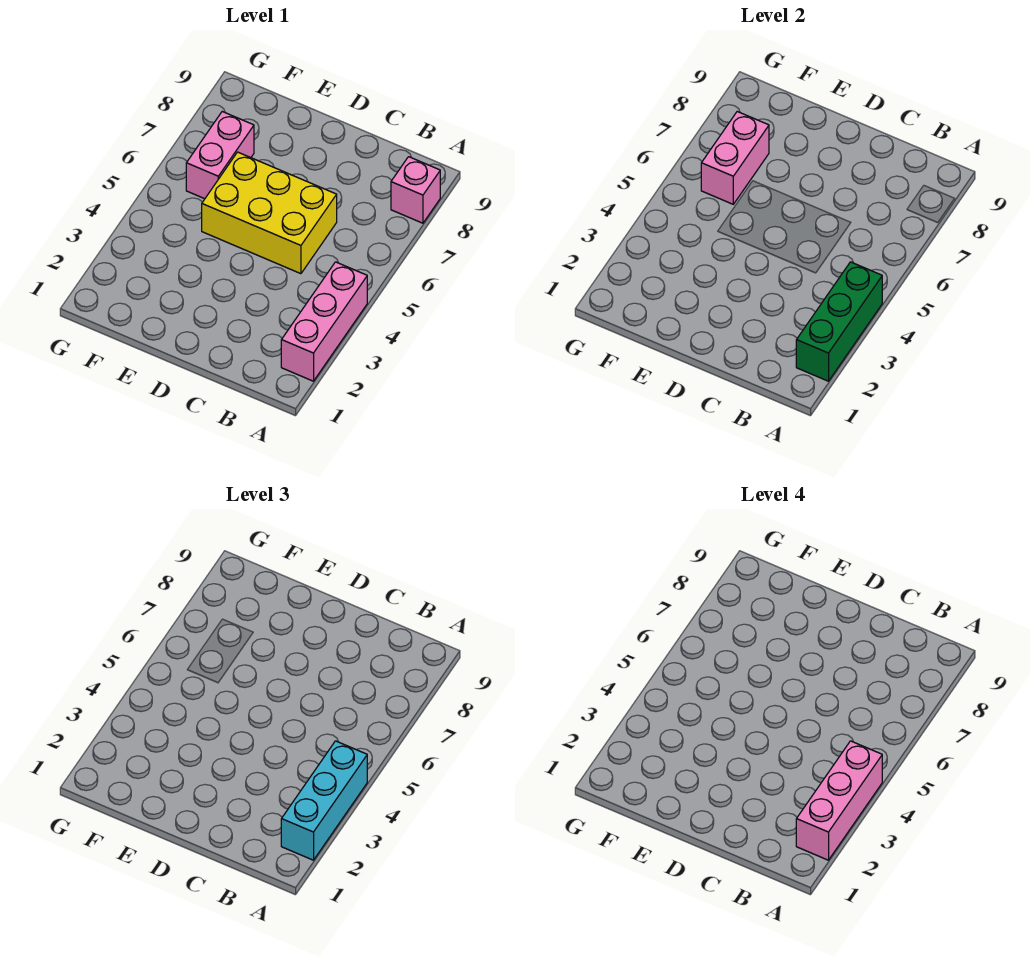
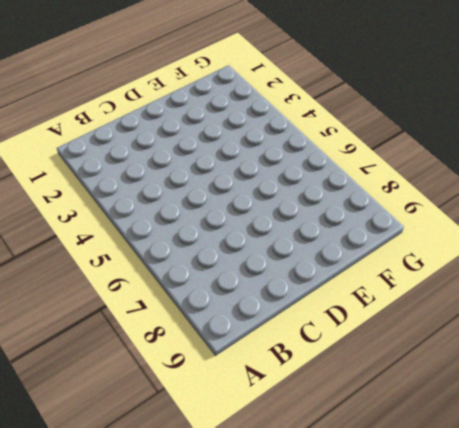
none -> pink 1x3 brick [281,262,367,381]
none -> pink 1x1 brick [391,157,440,223]

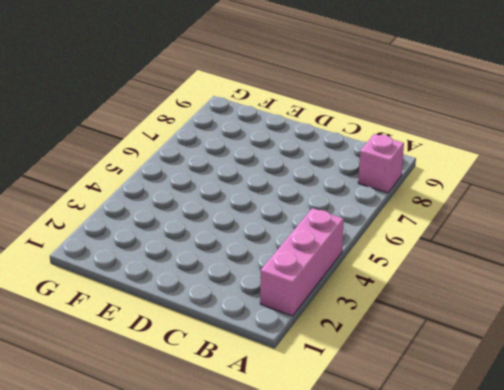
none -> yellow 2x3 brick [202,152,337,274]
none -> pink 1x2 brick [186,112,254,199]

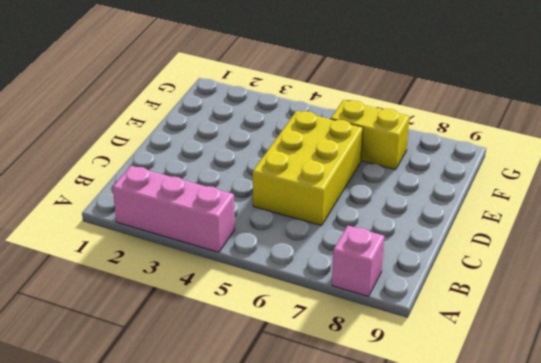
yellow 1x2 brick [331,100,410,170] -> pink 1x2 brick [186,112,254,199]
none -> green 1x3 brick [796,262,882,381]
none -> pink 1x2 brick [701,112,769,204]

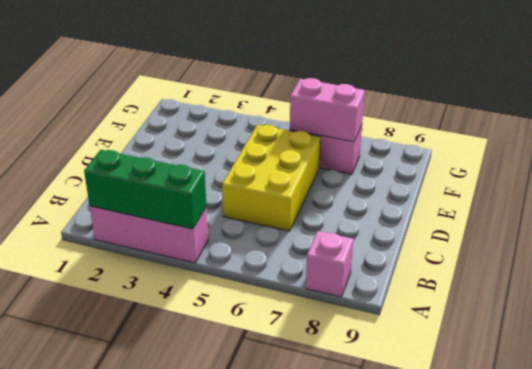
none -> cyan 1x3 brick [281,741,367,860]
none -> pink 1x3 brick [796,741,882,860]

